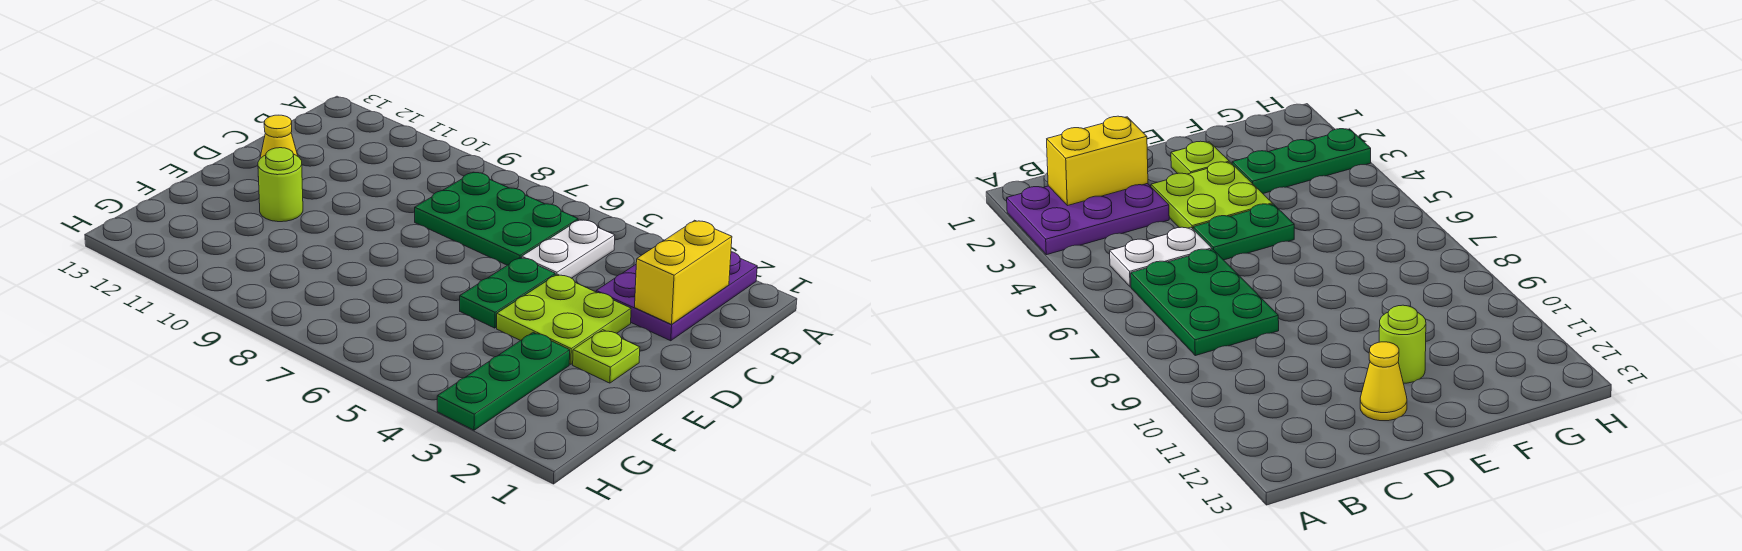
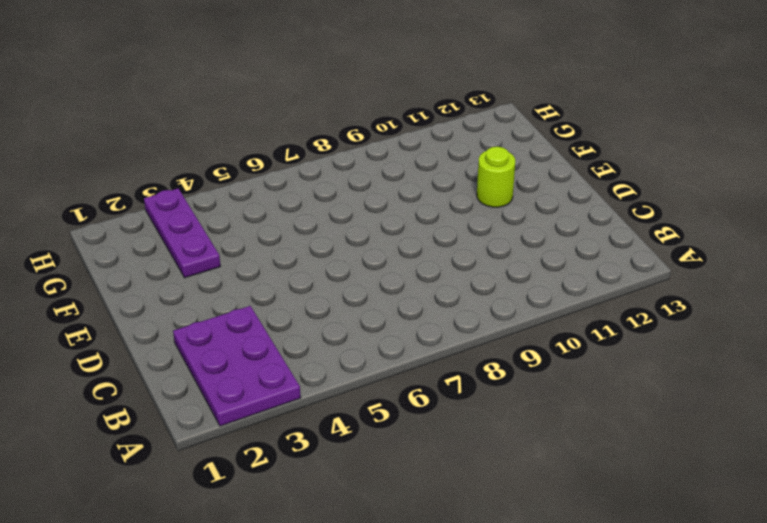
purple 1x3 plate [144,188,220,278] -> green 1x3 plate [437,332,570,430]
none -> white 1x2 plate [522,220,615,278]
none -> green 2x3 plate [415,172,578,265]

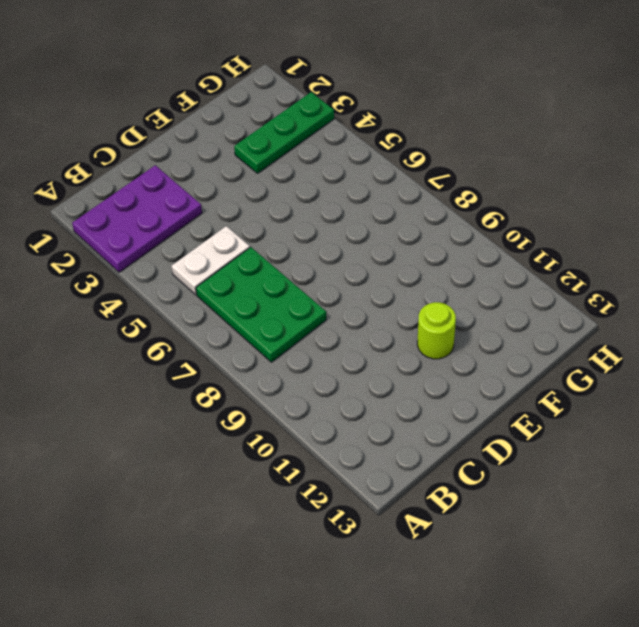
none -> lime 2x2 plate [497,274,631,364]
none -> green 1x2 plate [460,257,555,328]

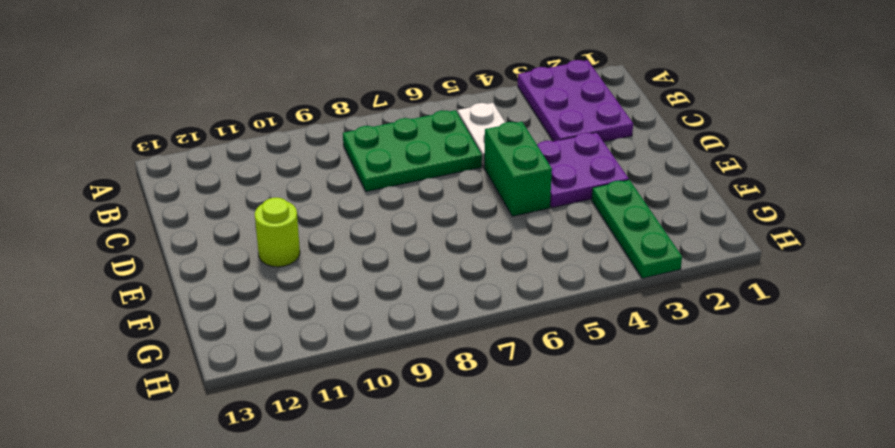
purple 2x2 plate [537,132,629,208] -> lime 2x2 plate [497,274,631,364]
green 1x2 brick [484,122,552,216] -> green 1x2 plate [460,257,555,328]
none -> yellow 1x1 cone [260,115,298,158]
none -> lime 1x1 plate [573,330,640,383]

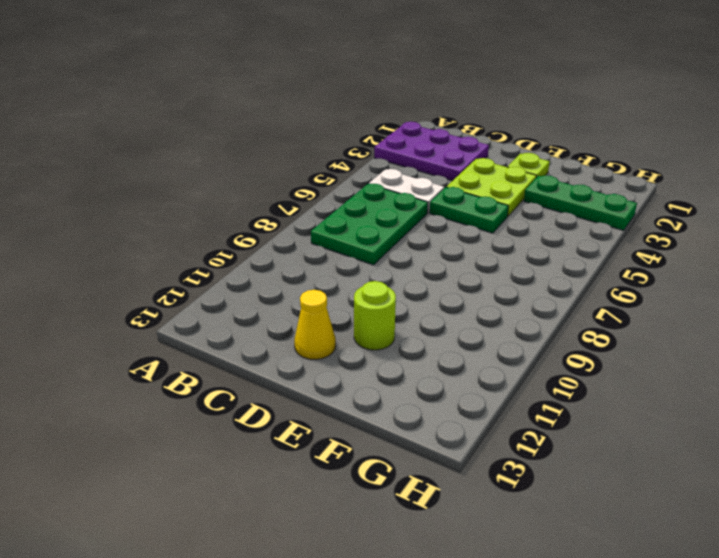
none -> yellow 1x2 brick [635,220,732,324]

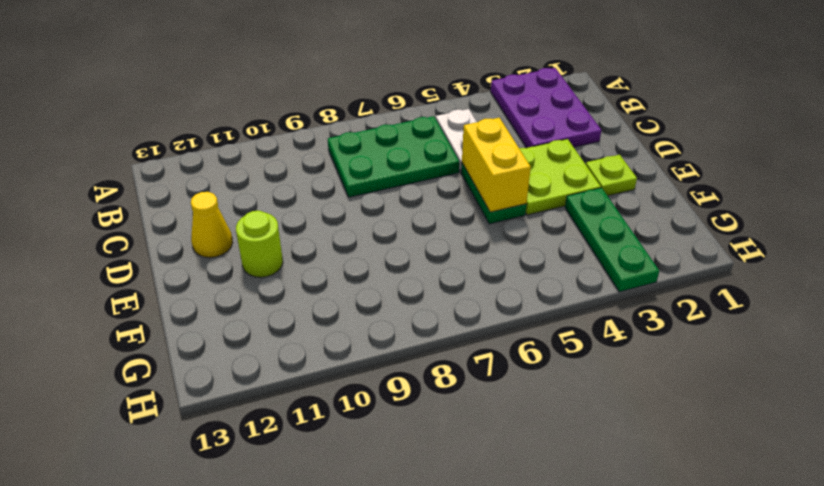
yellow 1x2 brick [462,118,531,212] -> yellow 1x2 brick moved to [635,220,732,324]

